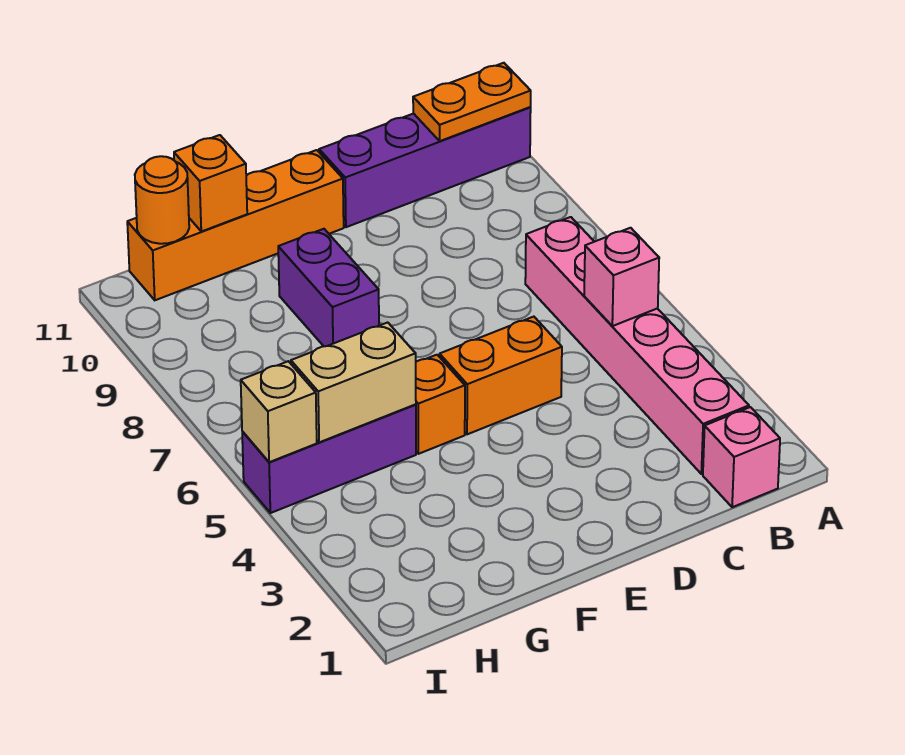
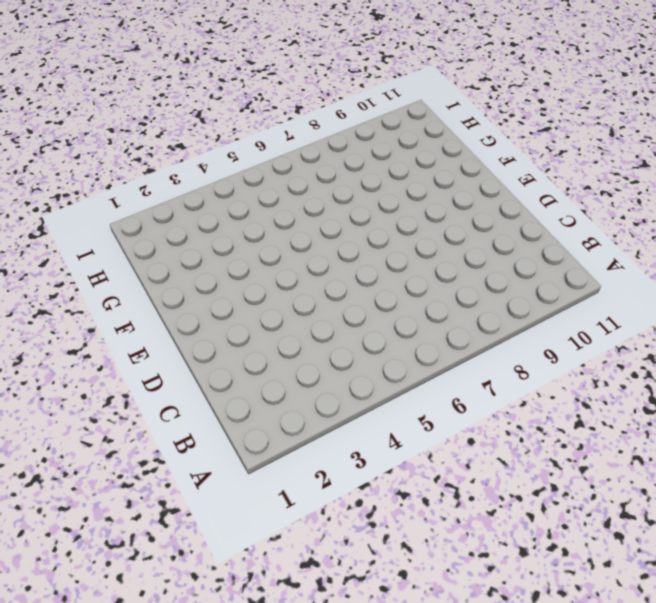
none -> purple 1x4 brick [319,107,531,227]
none -> pink 1x1 brick [703,407,780,507]
none -> pink 1x6 brick [525,217,749,474]

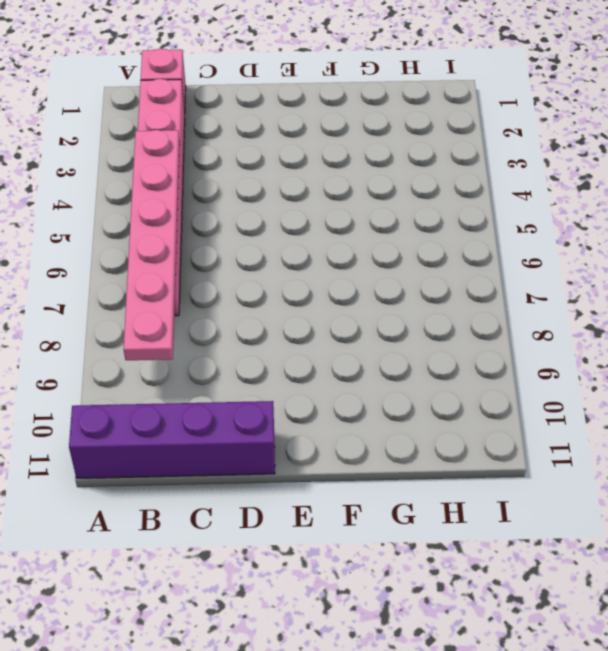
pink 1x6 plate [124,130,180,360] -> pink 1x1 brick [584,228,659,326]
none -> orange 1x2 brick [440,317,562,434]
none -> orange 1x4 brick [127,150,344,300]
none -> orange 1x1 brick [416,355,465,454]

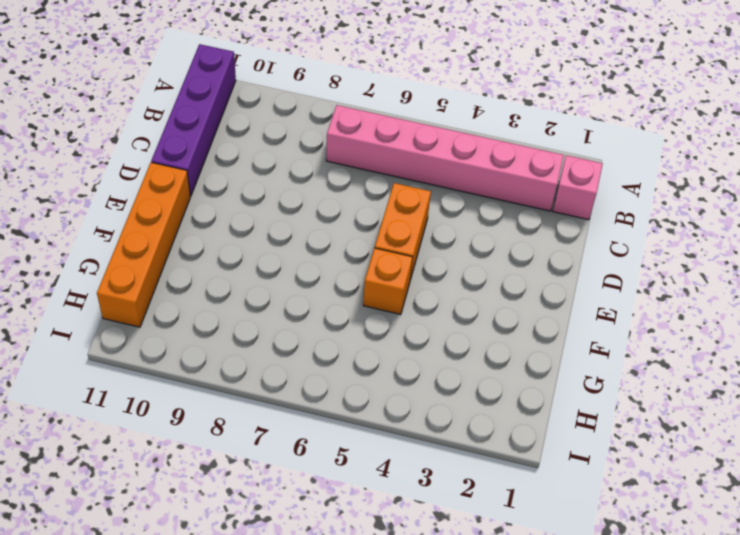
none -> purple 1x2 brick [278,229,379,346]
none -> purple 1x3 brick [242,404,416,513]
none -> orange 1x2 plate [413,63,531,141]

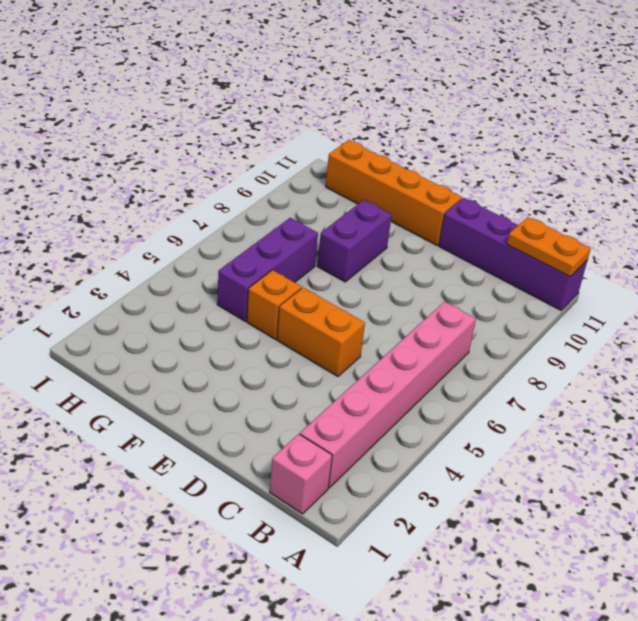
purple 1x3 brick [217,218,318,321] -> purple 1x3 brick turned to [242,404,416,513]
none -> pink 1x1 brick [584,228,659,326]
none -> tan 1x2 brick [291,322,416,442]
none -> orange 1x1 brick [174,135,247,231]

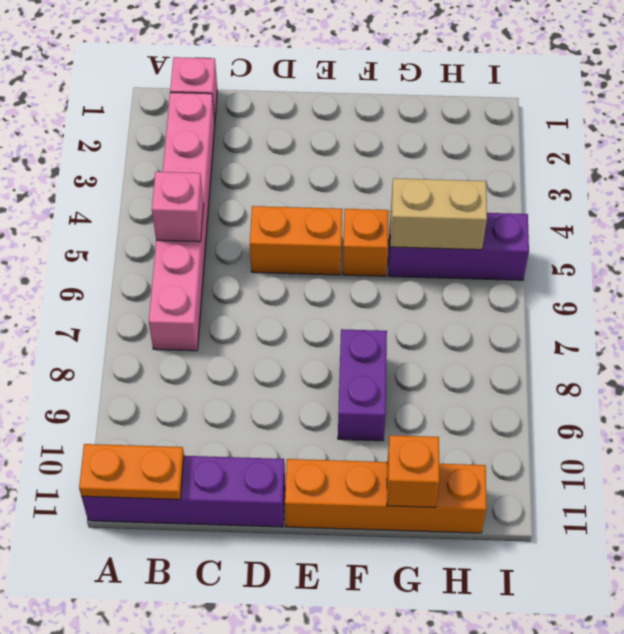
none -> orange 1x1 round brick [135,156,189,244]
none -> tan 1x1 brick [241,361,317,462]

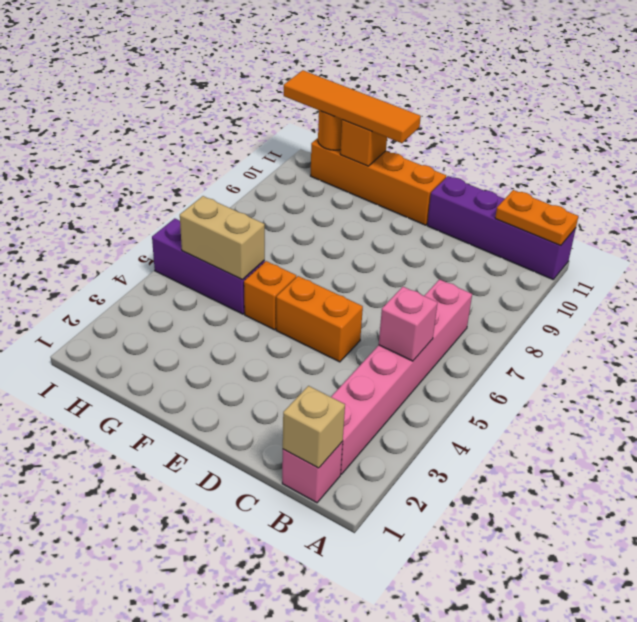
tan 1x1 brick [283,386,345,468] -> tan 1x1 brick moved to [241,361,317,462]
orange 1x4 tile [284,70,421,143] -> none
none -> purple 1x2 brick [278,229,379,346]

